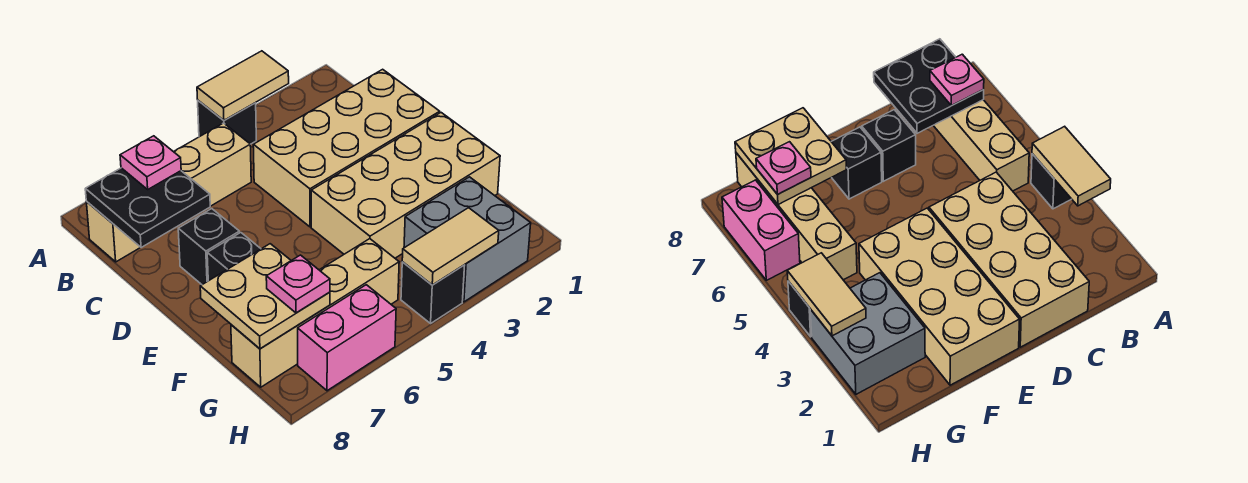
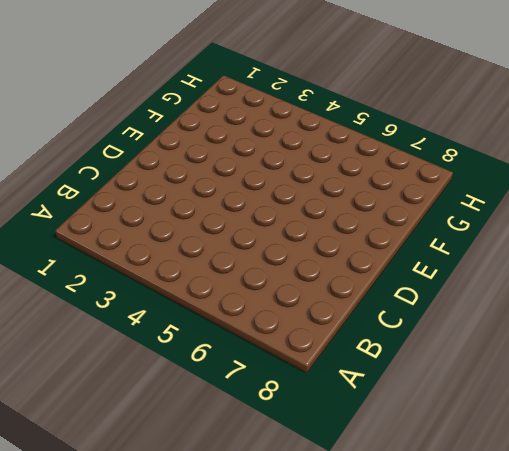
none -> black 1x1 brick [198,101,256,144]
none -> tan 1x4 brick [86,123,251,262]
none -> tan 2x4 brick [253,69,440,227]

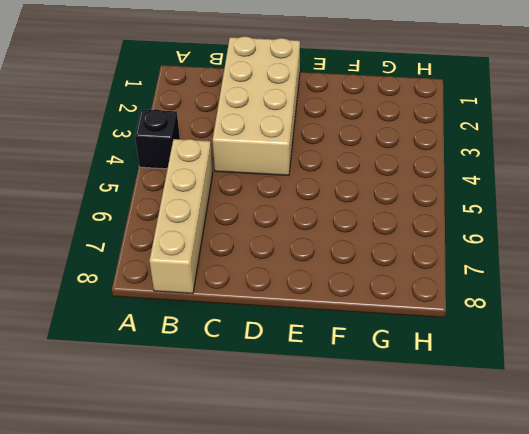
none -> black 1x1 brick [178,209,239,285]
none -> tan 2x4 brick [311,113,500,258]
none -> black 1x1 brick [207,232,261,281]

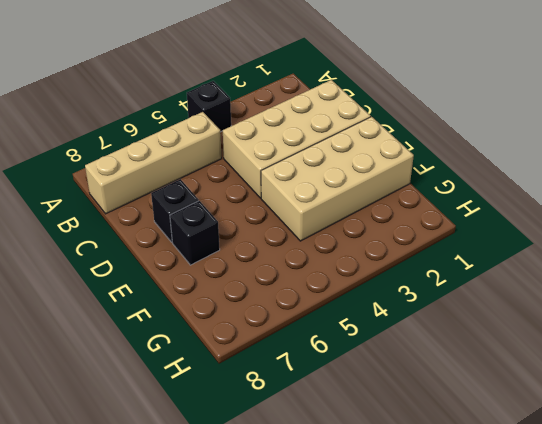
none -> grey 2x2 brick [404,177,531,302]
none -> tan 1x4 brick [231,239,399,387]
none -> black 1x1 brick [401,262,465,323]

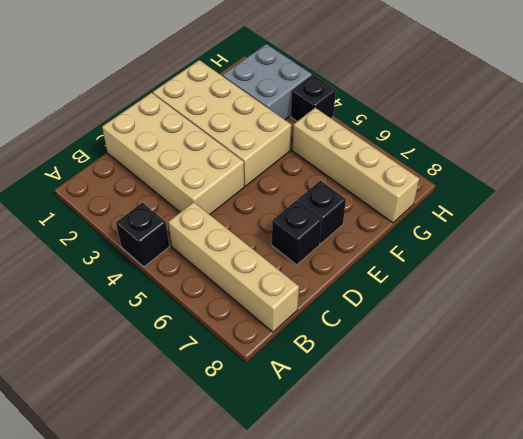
none -> pink 1x2 brick [298,285,396,391]
none -> tan 1x2 tile [197,51,289,120]
none -> black 2x2 plate [85,168,210,248]

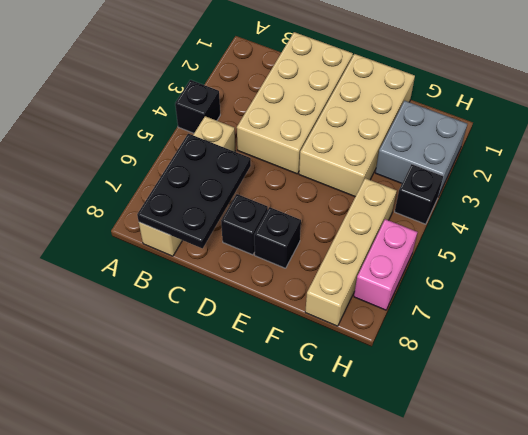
black 2x3 plate [137,134,251,248] -> black 2x2 plate [85,168,210,248]
none -> tan 1x2 tile [197,51,289,120]
none -> tan 2x2 plate [200,244,330,349]
none -> tan 1x2 tile [402,208,499,285]

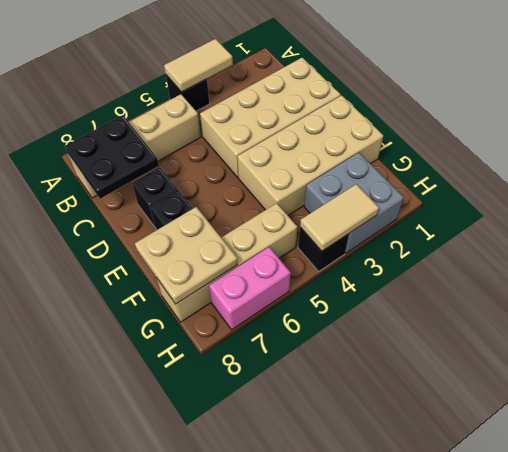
none -> pink 1x1 plate [120,136,181,189]
none -> pink 1x1 plate [266,255,330,313]

